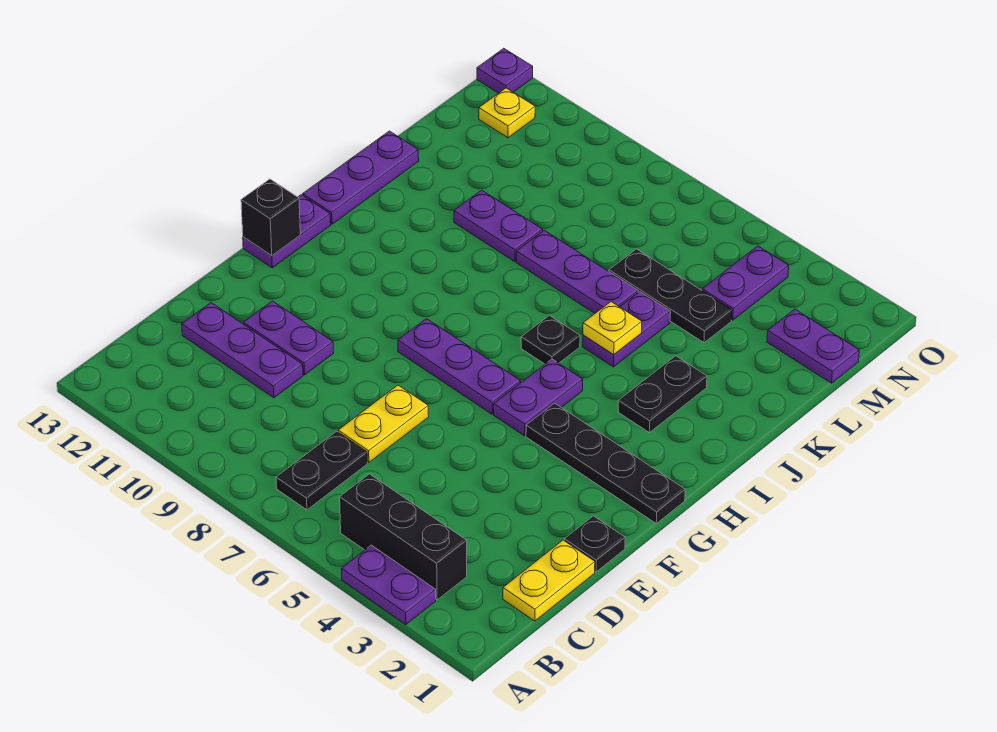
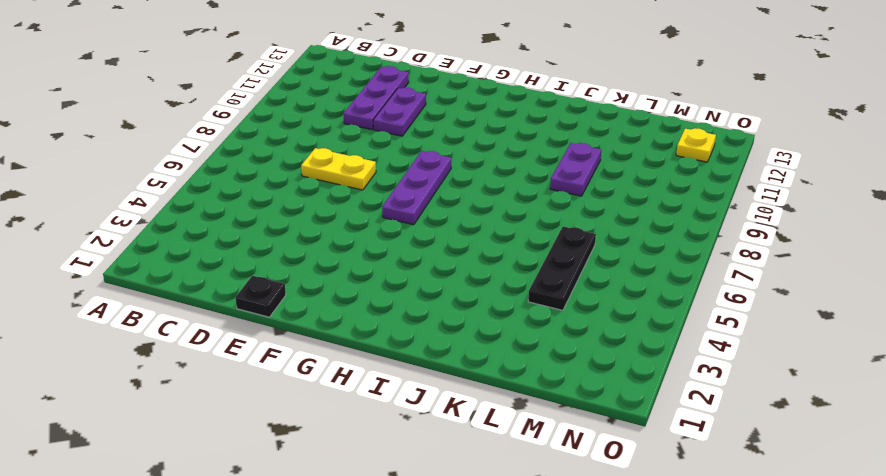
none -> purple 1x2 plate [341,545,436,625]
none -> black 1x3 brick [340,474,467,600]
none -> black 1x2 plate [276,431,367,510]

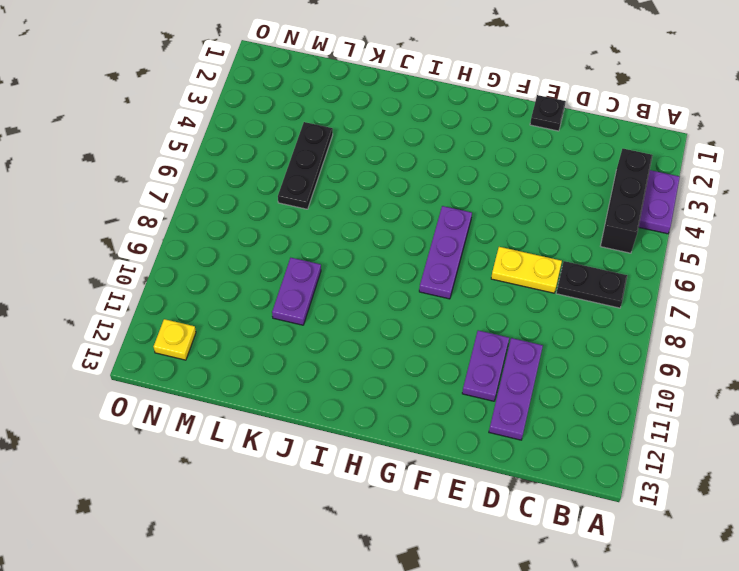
none -> yellow 1x2 plate [503,540,595,621]
none -> black 1x4 plate [526,403,685,524]
none -> purple 1x2 plate [494,359,583,436]

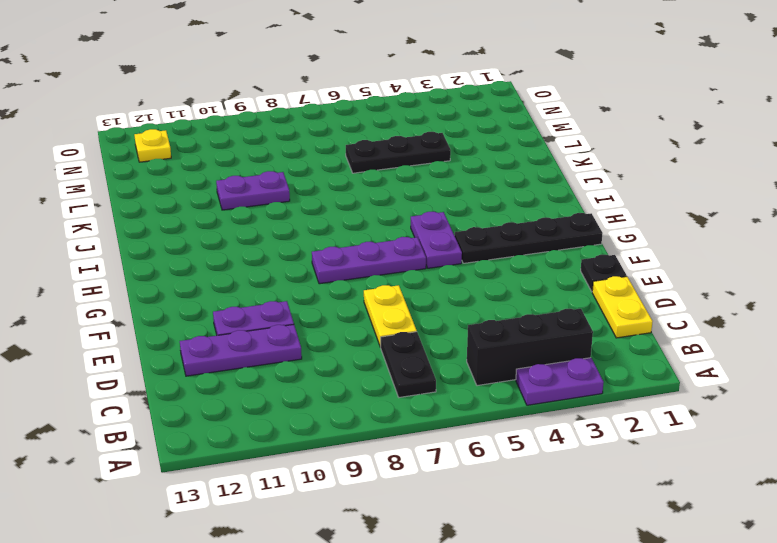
none -> purple 1x2 plate [243,195,331,268]
none -> black 1x2 plate [618,356,707,432]
none -> black 1x1 plate [521,315,580,364]

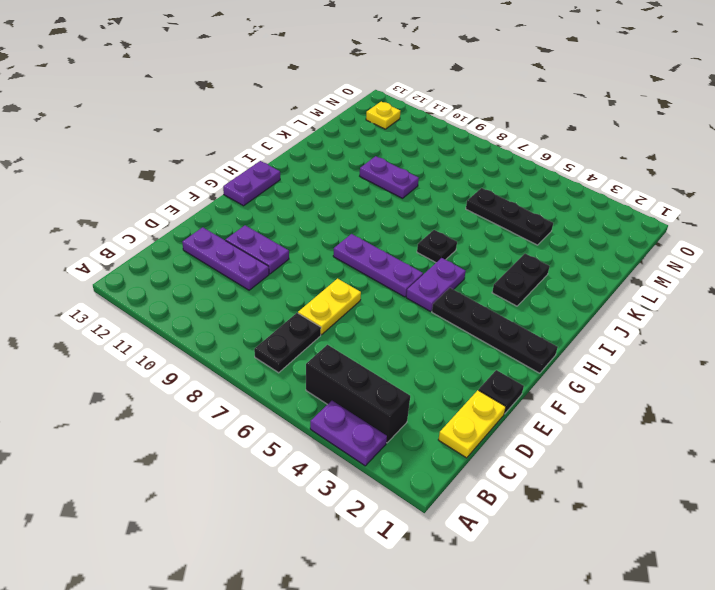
none -> purple 1x3 plate [303,131,419,224]
none -> purple 1x2 plate [583,292,671,367]
none -> purple 1x3 plate [516,230,638,313]

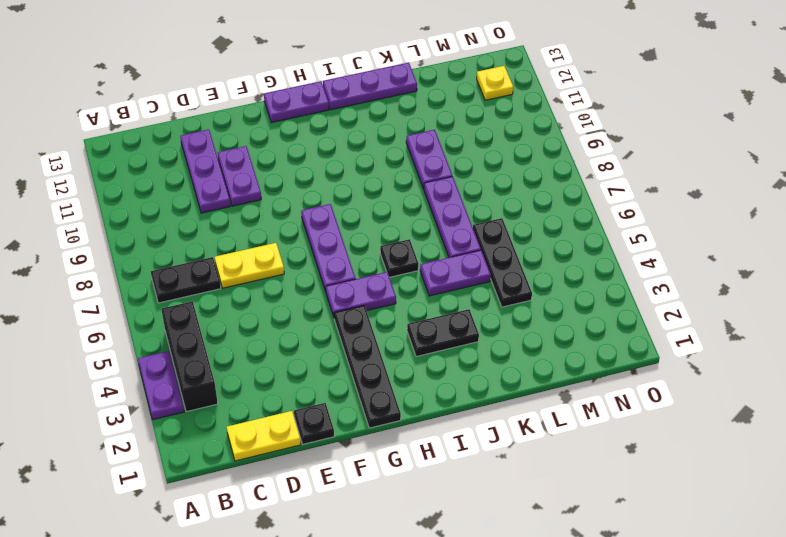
none -> purple 1x2 plate [767,309,859,383]
none -> purple 1x2 plate [702,246,789,320]
none -> purple 1x1 plate [477,48,533,93]

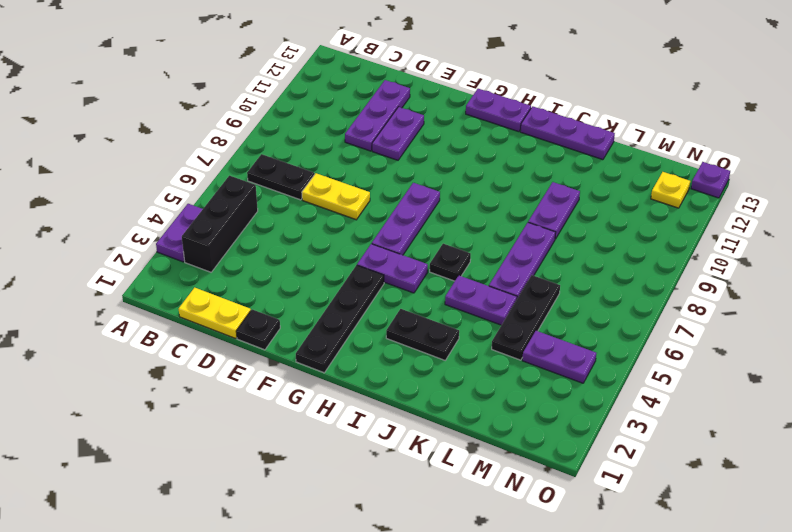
none -> purple 1x2 plate [767,309,859,383]
none -> black 1x1 brick [241,179,300,256]
none -> yellow 1x1 plate [583,302,642,355]

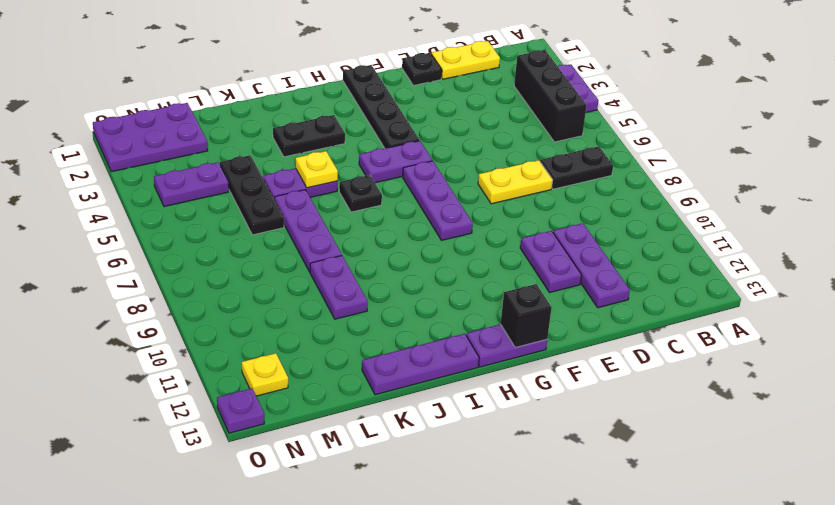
purple 2x3 plate [93,103,208,172] -> purple 1x2 plate [767,309,859,383]

